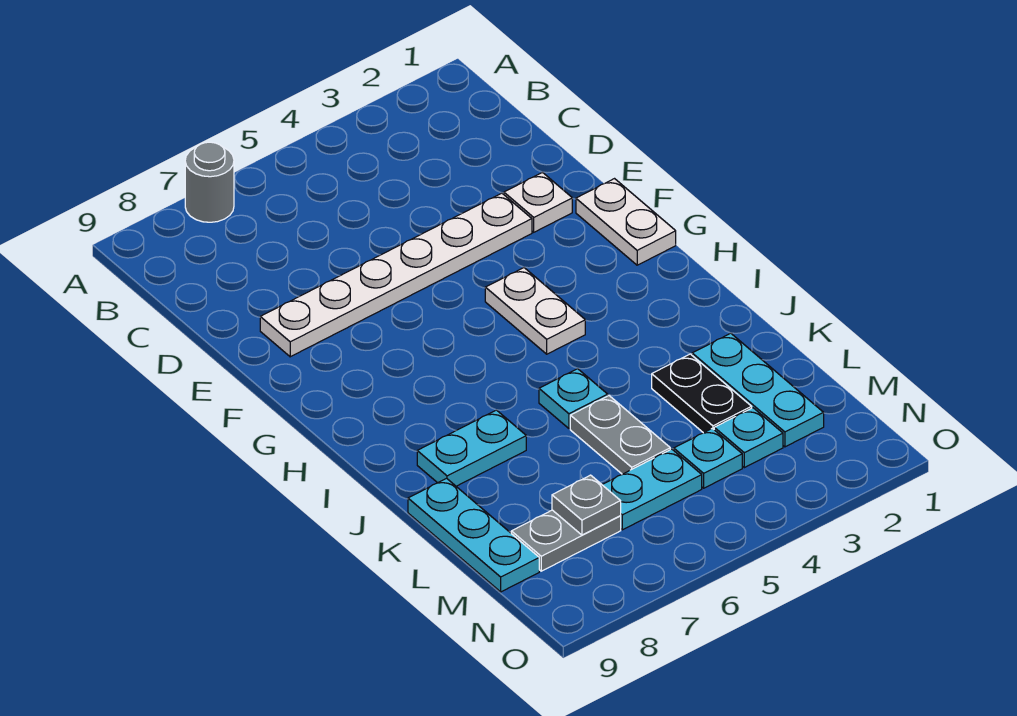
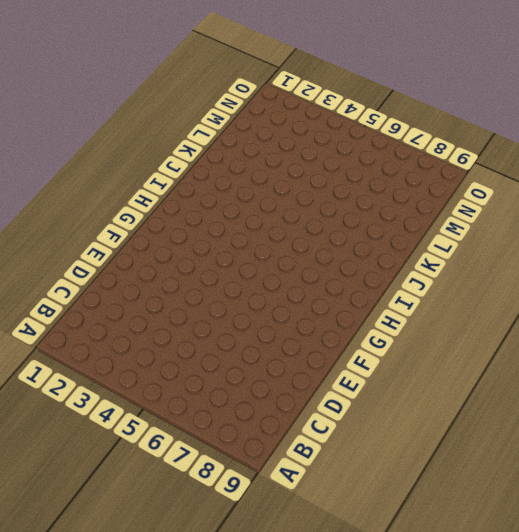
none -> grey 1x1 round brick [185,142,234,222]
none -> white 1x1 plate [504,173,572,232]
none -> white 1x6 plate [260,193,532,357]

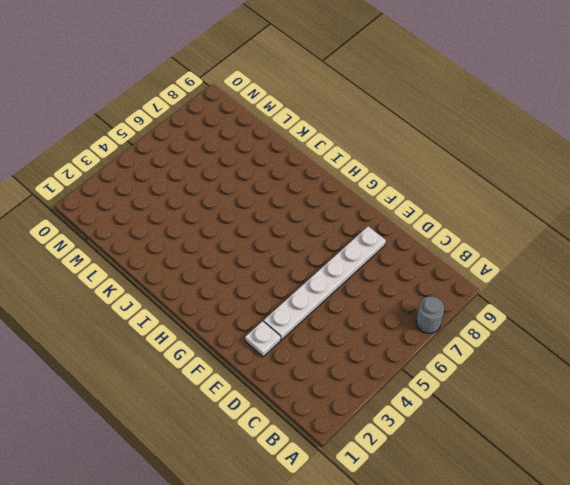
none -> white 1x2 plate [576,179,676,265]
none -> white 1x2 plate [485,268,585,354]
none -> cyan 1x1 plate [539,369,608,429]

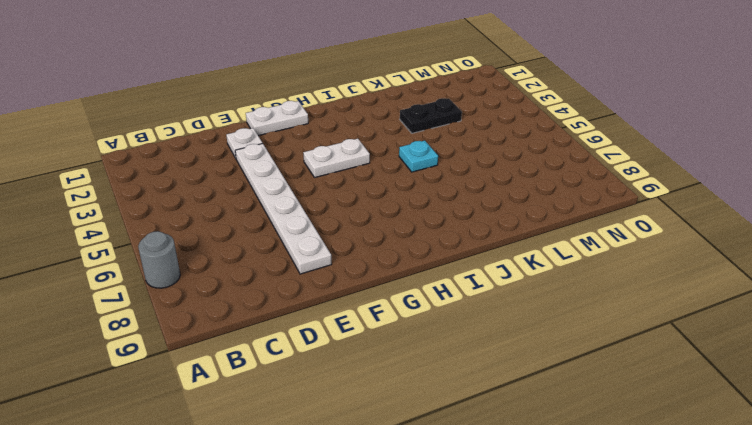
none -> cyan 1x2 plate [417,410,526,486]
none -> cyan 1x3 plate [692,333,824,447]
none -> grey 1x2 plate [570,396,670,474]

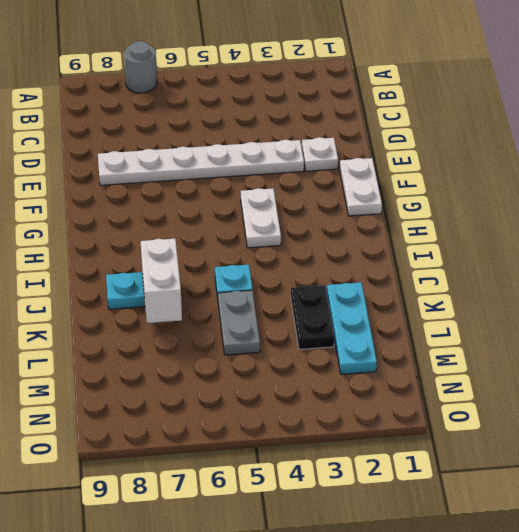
white 1x2 brick [141,239,182,323] -> none
none -> cyan 1x3 plate [408,478,539,592]
none -> cyan 1x1 plate [714,408,783,468]
none -> cyan 1x1 plate [674,428,742,488]

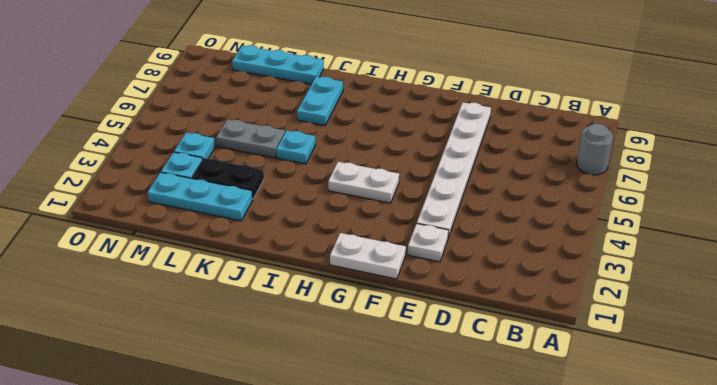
none -> cyan 1x2 plate [602,449,702,530]
none -> grey 1x2 plate [511,510,621,571]
none -> grey 1x1 plate [552,475,621,535]

